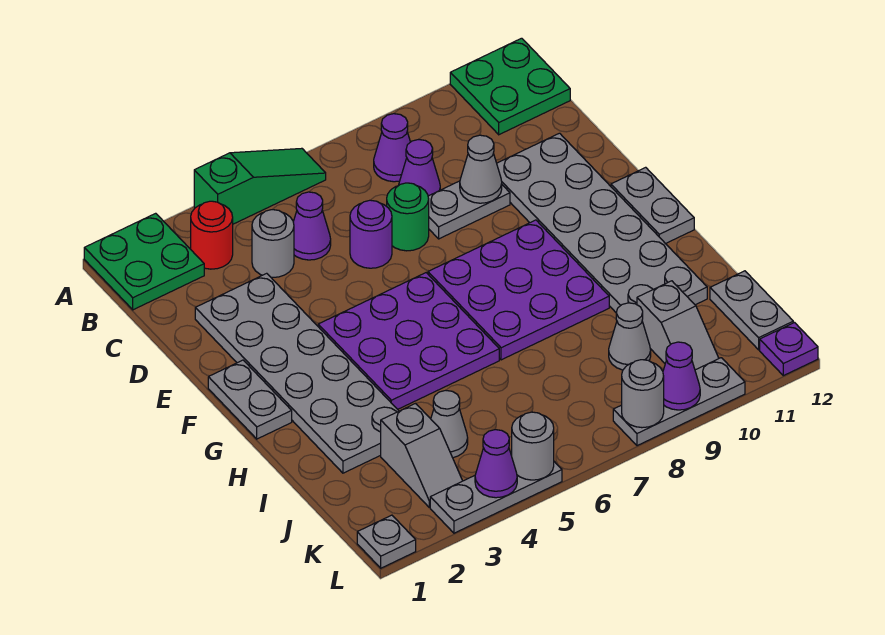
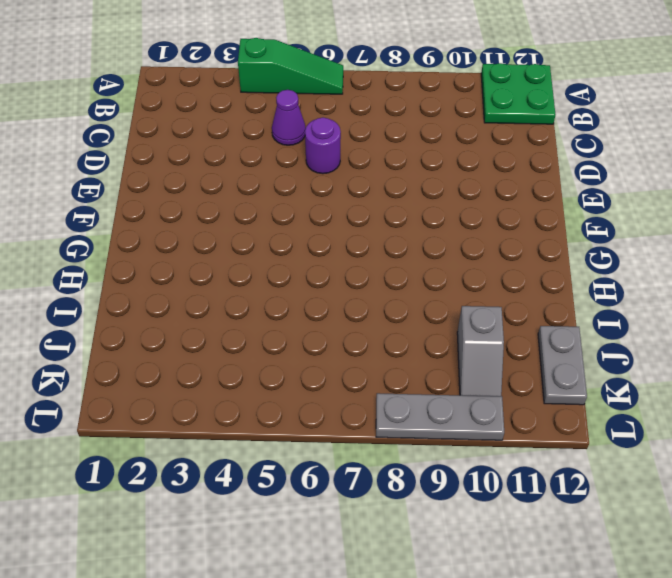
none -> green 2x2 plate [84,213,204,310]
none -> red 1x1 round brick [191,201,233,269]
none -> purple 1x1 cone [374,114,410,182]
none -> grey 1x1 round brick [252,210,294,278]

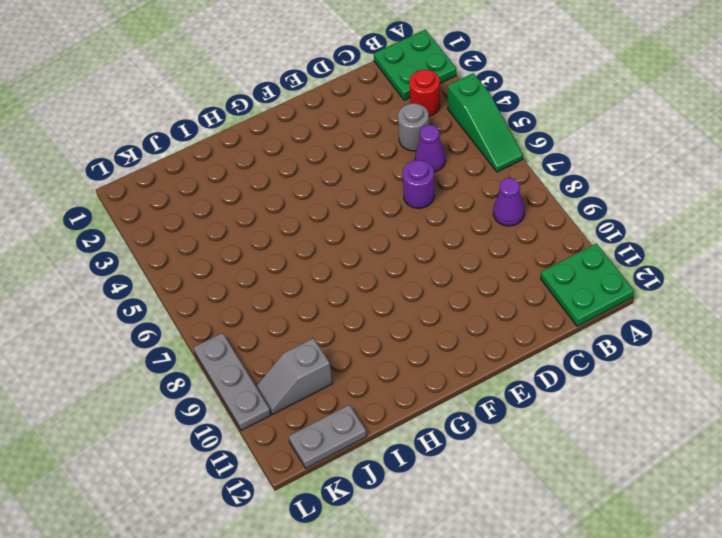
none -> purple 1x1 cone [398,140,440,196]
none -> grey 2x6 plate [195,273,398,473]
none -> green 1x1 round brick [387,183,429,251]
none -> grey 1x2 plate [428,181,510,239]

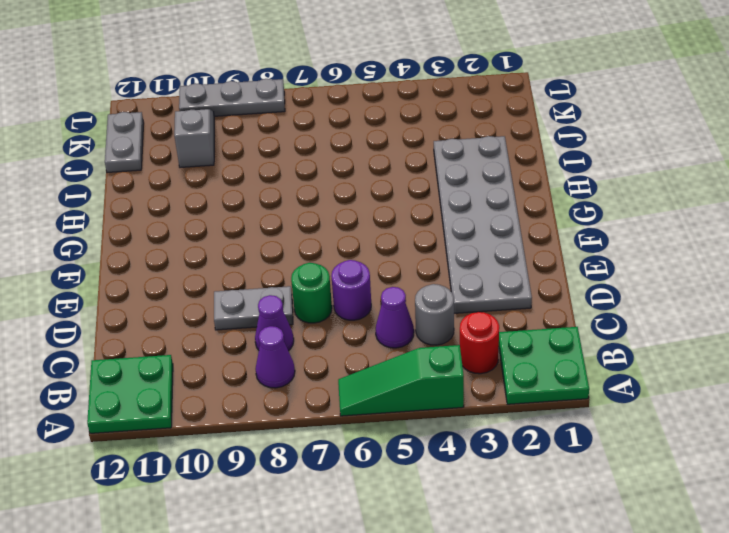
none -> grey 2x6 plate [497,133,707,312]
none -> grey 1x2 plate [208,360,292,439]
none -> purple 3x3 plate [318,273,499,409]
none -> purple 3x3 plate [428,220,609,360]

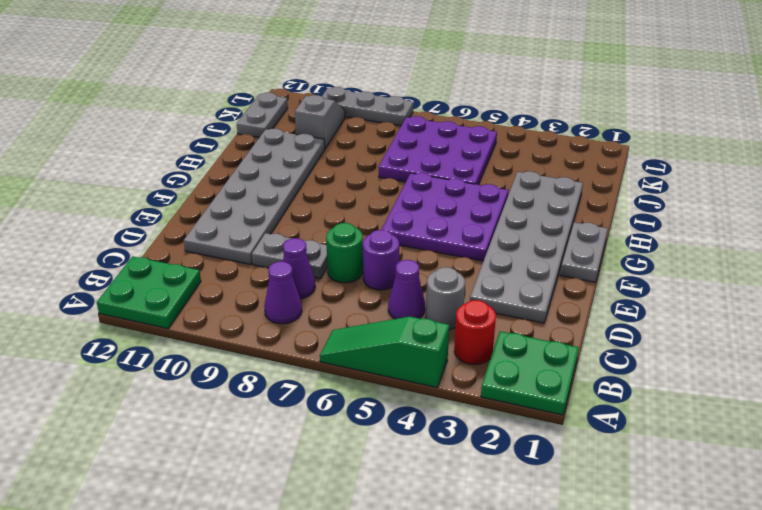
purple 3x3 plate [379,116,497,185] -> purple 3x3 plate moved to [428,220,609,360]
none -> grey 1x2 plate [611,167,694,244]
none -> grey 1x2 slope [381,403,462,507]
none -> grey 1x1 cone [431,390,468,458]
none -> grey 1x1 cone [609,303,651,370]

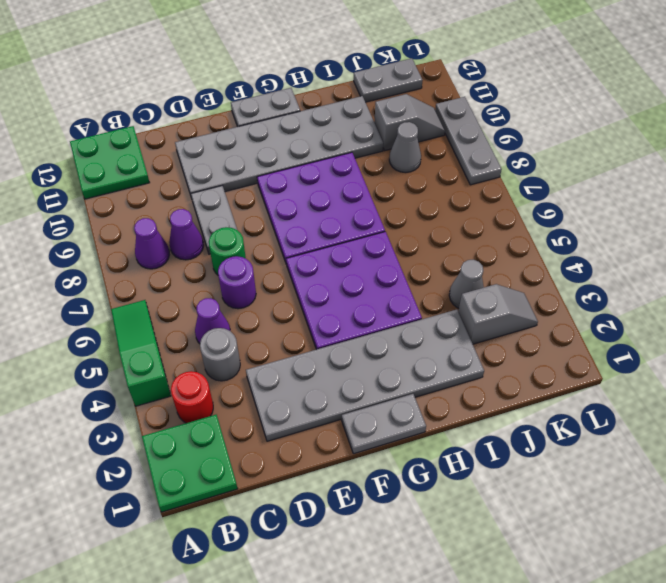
none -> grey 1x1 plate [357,515,416,568]
none -> grey 1x3 plate [430,462,562,533]
none -> purple 1x1 plate [760,323,818,376]
none -> grey 1x1 cone [460,135,502,203]

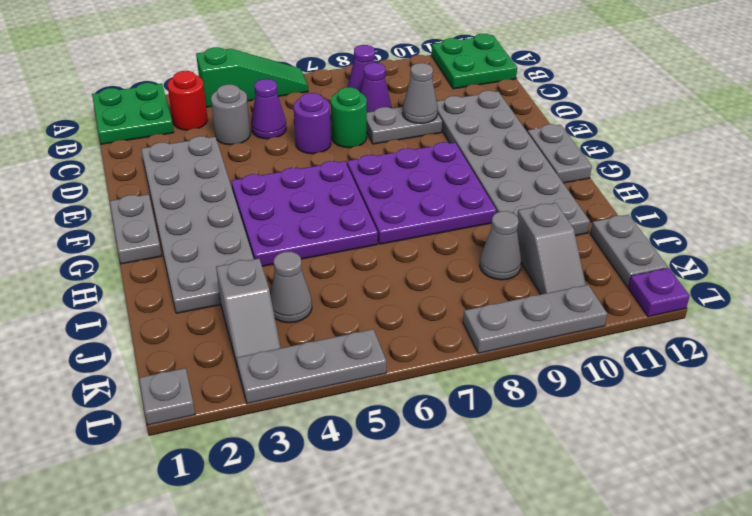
none -> purple 1x1 cone [475,430,517,498]
none -> grey 1x1 round brick [512,412,554,480]
none -> grey 1x1 round brick [622,360,664,428]
none -> purple 1x1 cone [663,342,700,410]

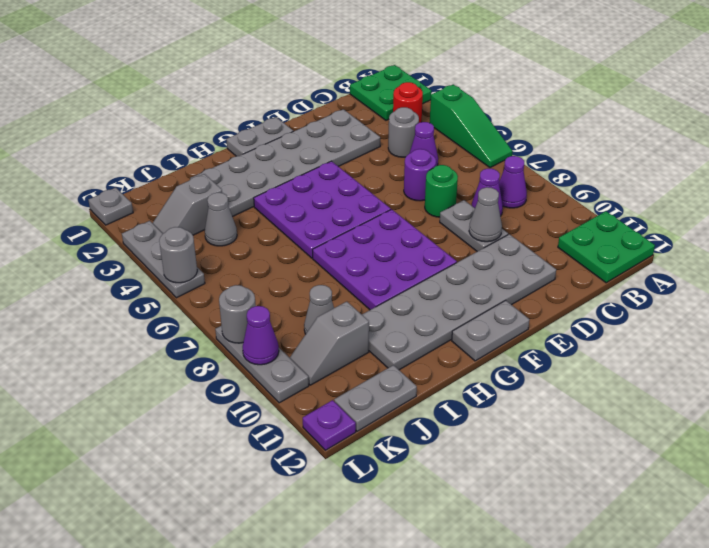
none -> purple 1x1 cone [475,430,517,498]

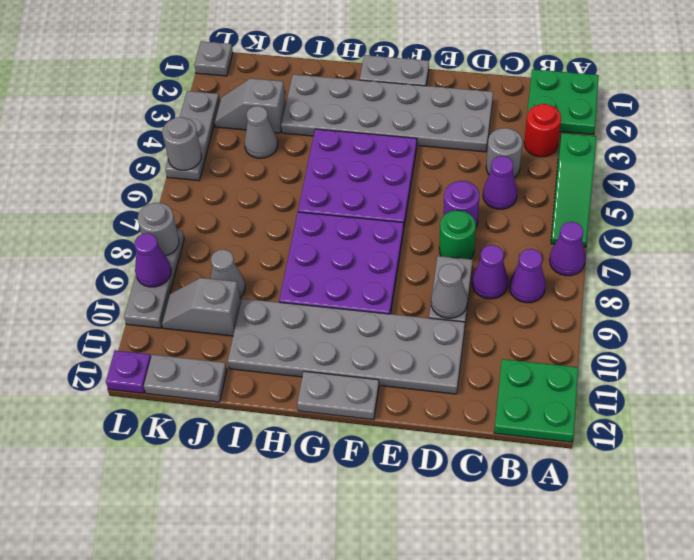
purple 1x1 cone [550,222,586,276] -> purple 1x1 cone moved to [475,430,517,498]

